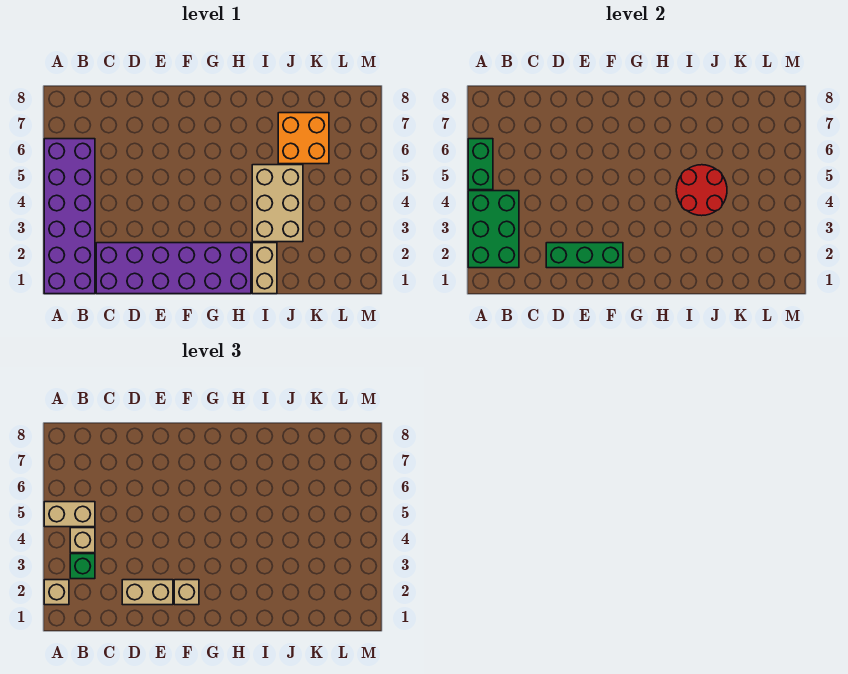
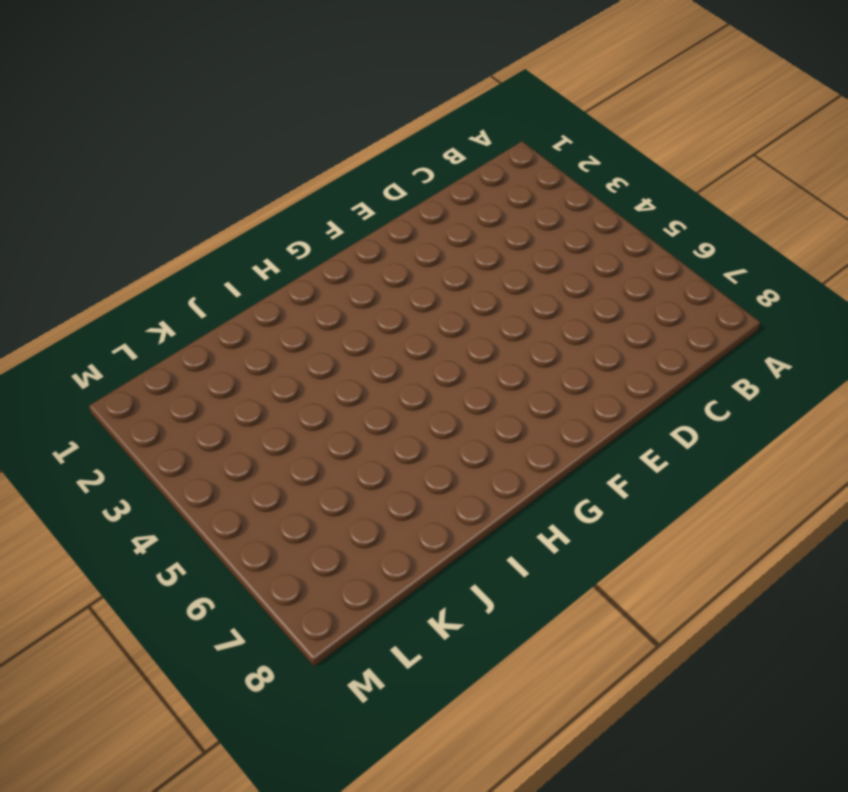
none -> purple 2x6 brick [44,139,95,294]
none -> purple 2x6 brick [96,243,251,294]
none -> tan 1x2 brick [252,243,277,294]

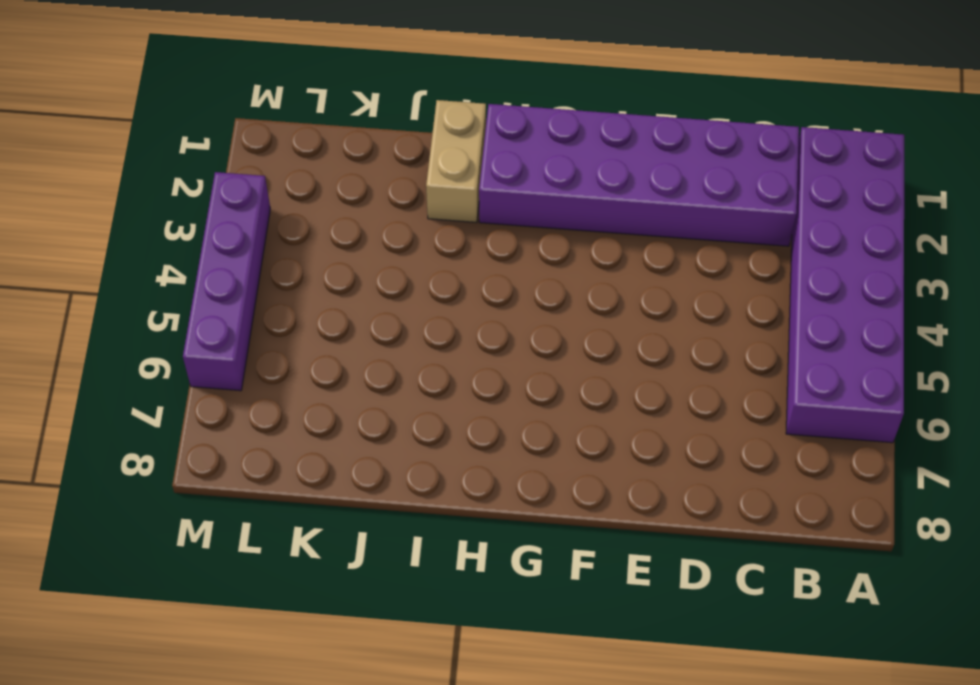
purple 1x4 brick [183,172,270,391] -> none
none -> tan 2x3 brick [252,165,303,242]
none -> orange 2x2 brick [278,113,329,164]
none -> green 2x3 brick [468,191,519,268]

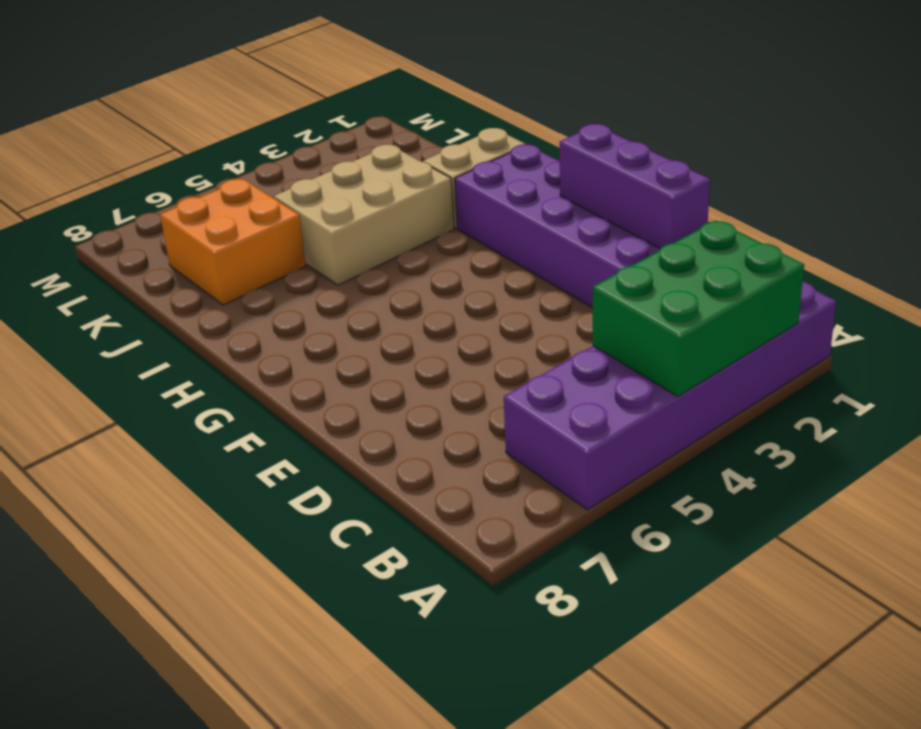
purple 1x3 brick [560,124,710,249] -> none
none -> green 1x2 brick [468,139,493,190]
none -> green 1x3 brick [546,243,623,268]
none -> red 2x2 round brick [676,165,727,216]

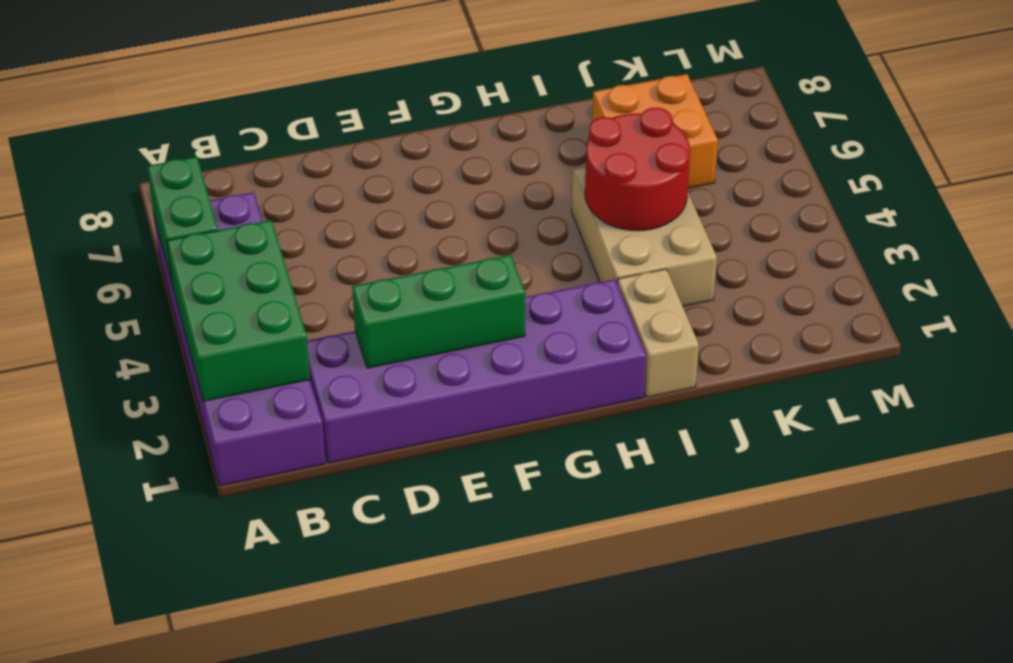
none -> tan 1x1 brick [44,580,69,605]
none -> tan 1x2 brick [44,502,95,527]
none -> green 1x1 brick [70,554,95,579]

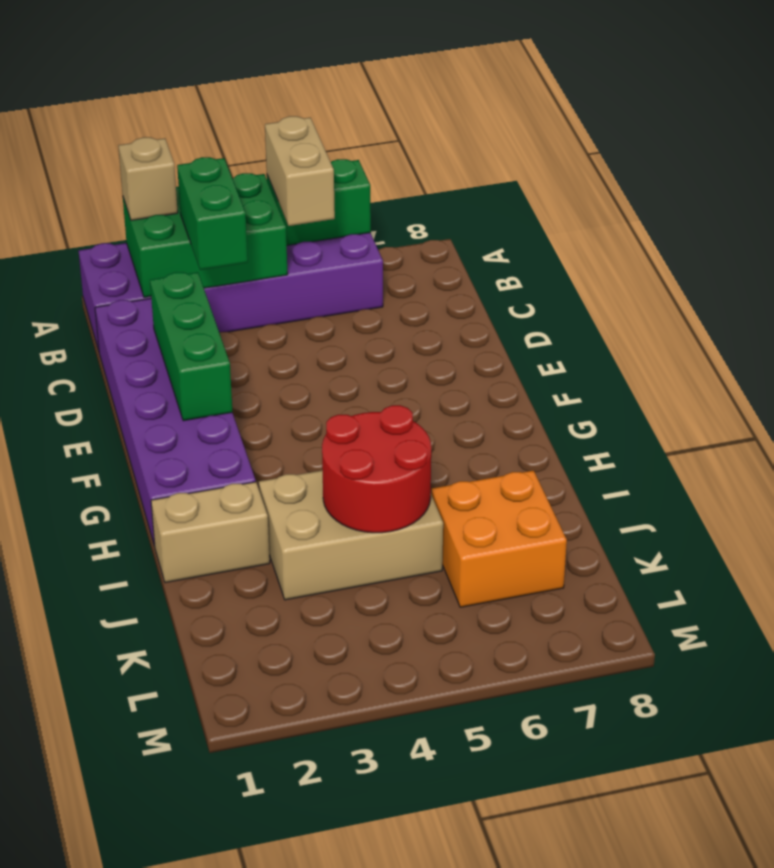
green 1x2 brick [177,157,248,270] -> green 1x1 brick [70,554,95,579]
none -> tan 1x1 brick [70,528,95,553]
none -> tan 1x2 brick [122,580,173,605]
none -> tan 1x1 brick [174,580,199,605]

